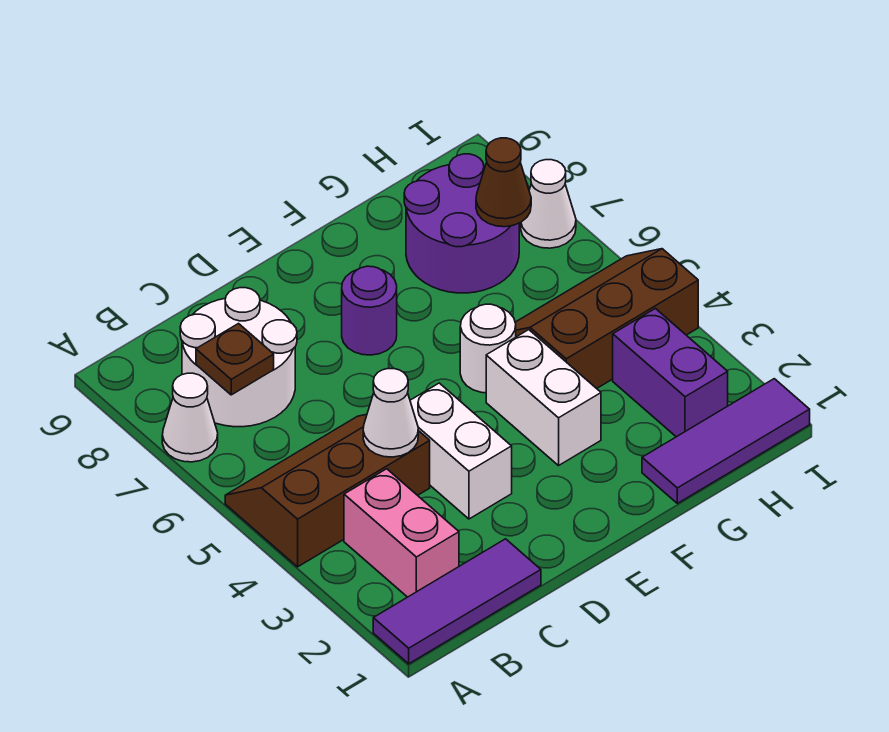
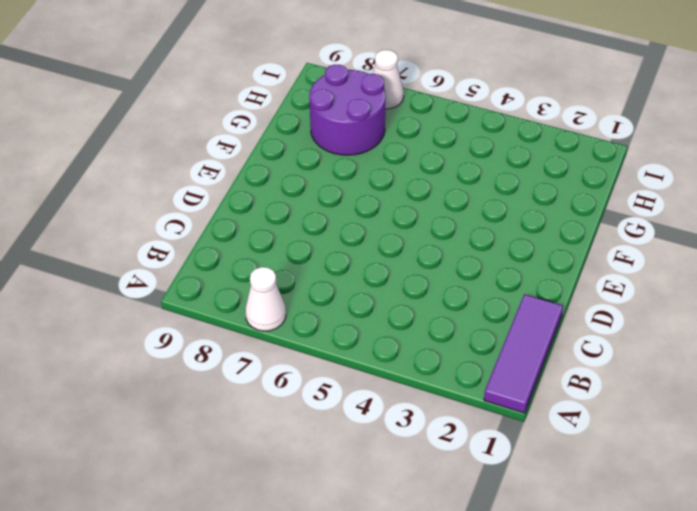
none -> brown 2x3 slope [225,414,430,567]
none -> pink 1x2 brick [344,469,459,597]
none -> white 2x2 round brick [180,288,297,427]

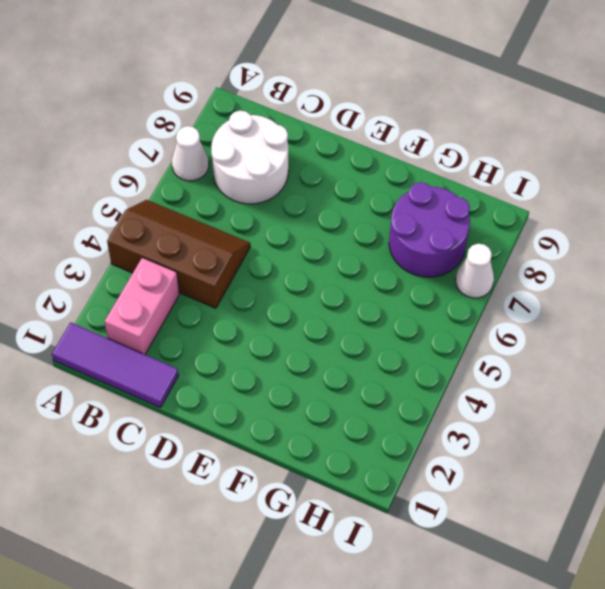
none -> white 1x2 brick [410,383,512,519]
none -> purple 1x1 round brick [342,266,397,355]
none -> white 1x2 brick [486,330,601,466]

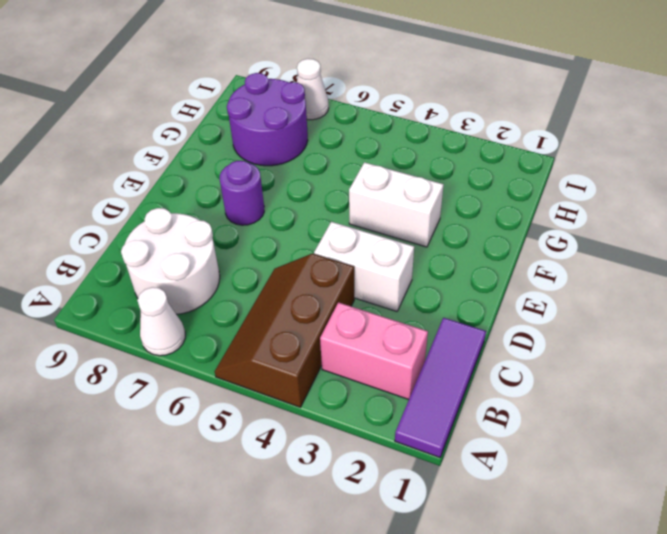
none -> white 1x1 round brick [460,304,516,393]
none -> purple 1x3 tile [642,379,810,503]
none -> brown 2x3 slope [515,249,698,389]

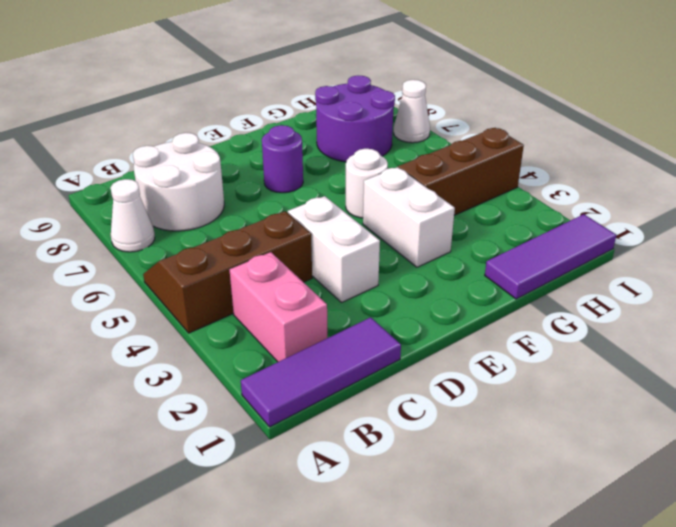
none -> purple 1x2 brick [613,309,728,437]
none -> brown 1x1 plate [196,324,274,395]
none -> white 1x1 cone [363,369,418,457]

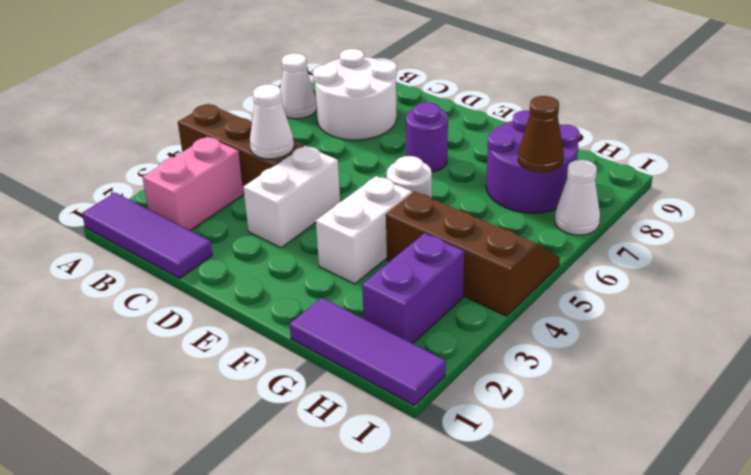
none -> brown 1x1 plate [196,324,274,395]

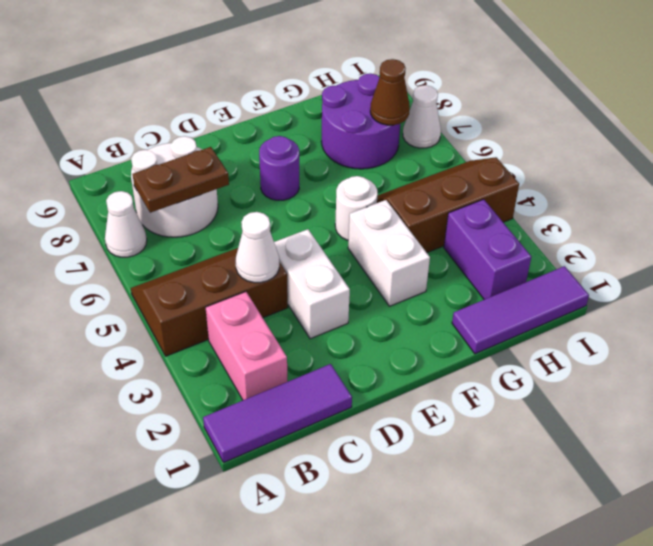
brown 1x2 plate [133,147,229,213] -> brown 1x1 plate [196,324,274,395]

